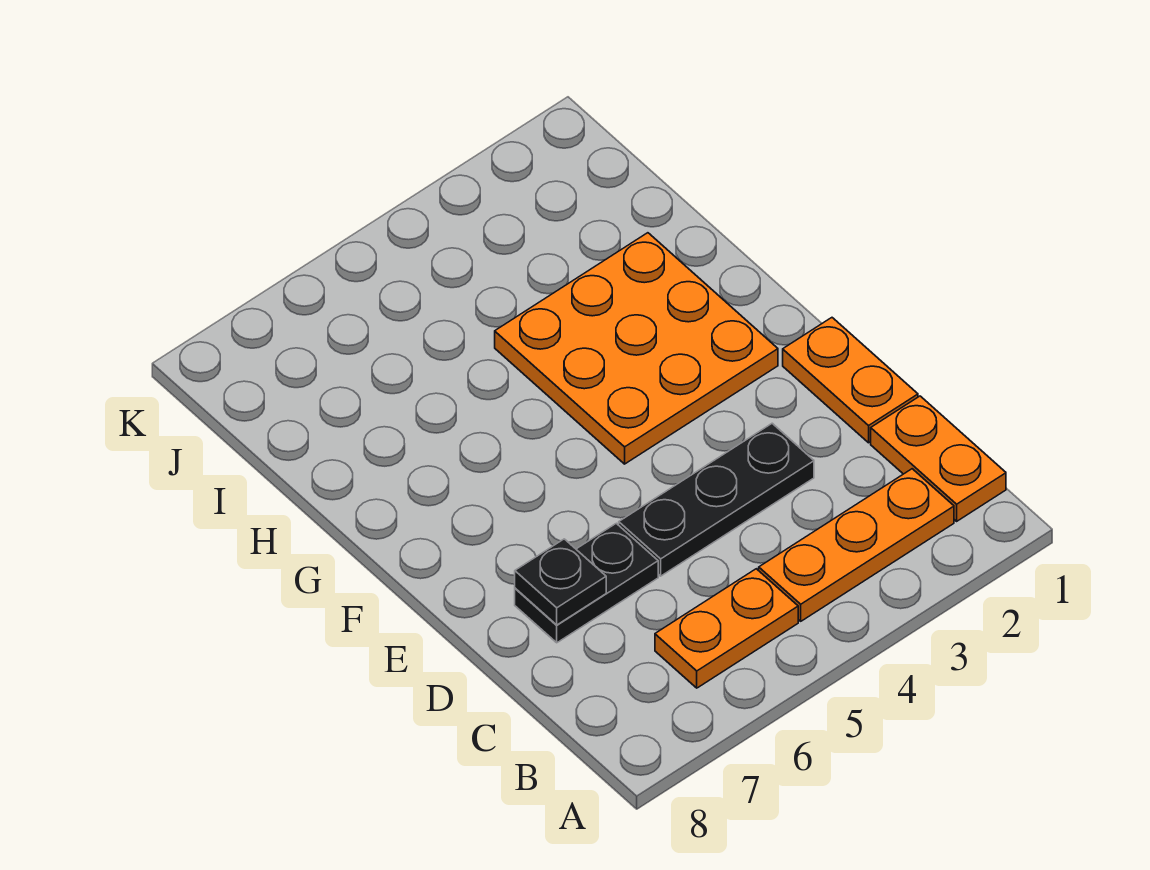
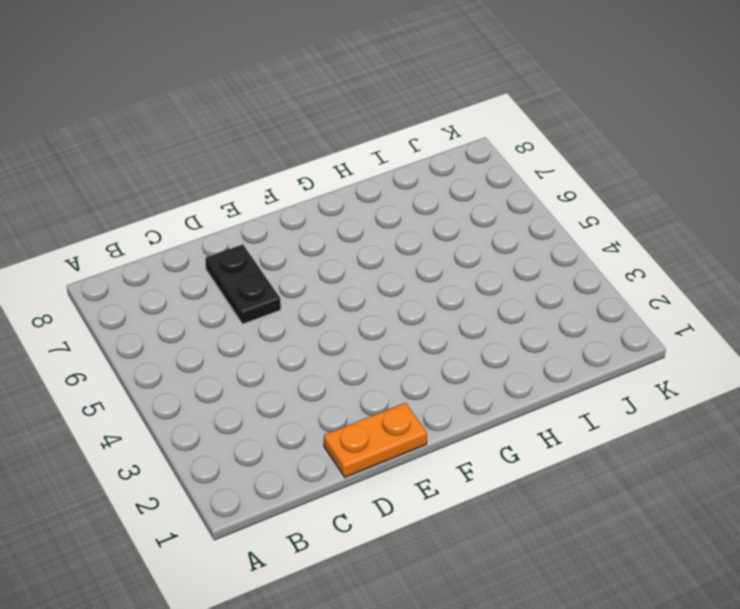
none -> orange 1x2 plate [871,396,1006,521]
none -> orange 1x3 plate [759,469,954,621]

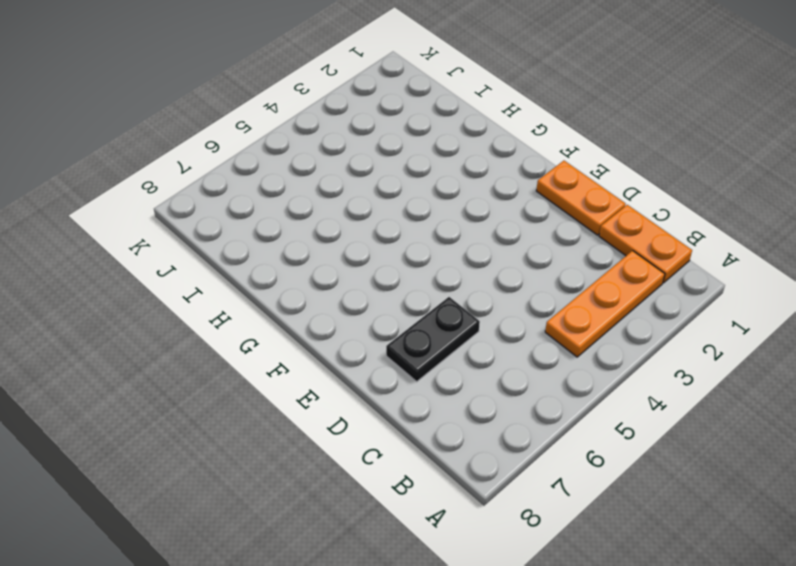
none -> orange 1x2 plate [655,569,798,688]
none -> black 1x3 plate [619,423,814,576]

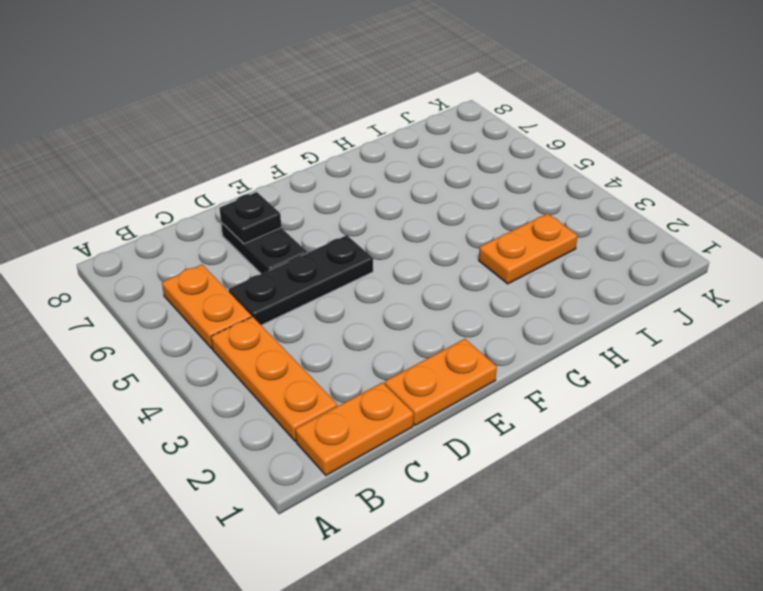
black 1x3 plate [229,235,373,325] -> black 1x3 plate turned to [619,423,814,576]
orange 1x2 plate [479,214,578,284] -> orange 3x3 plate [495,233,778,464]

